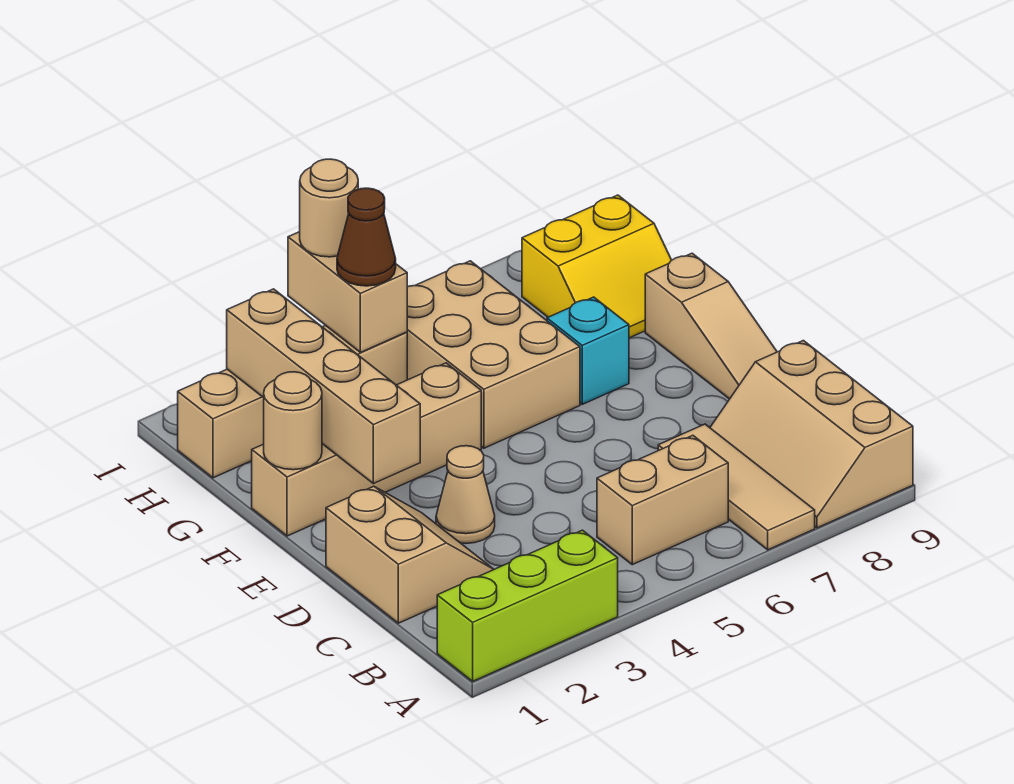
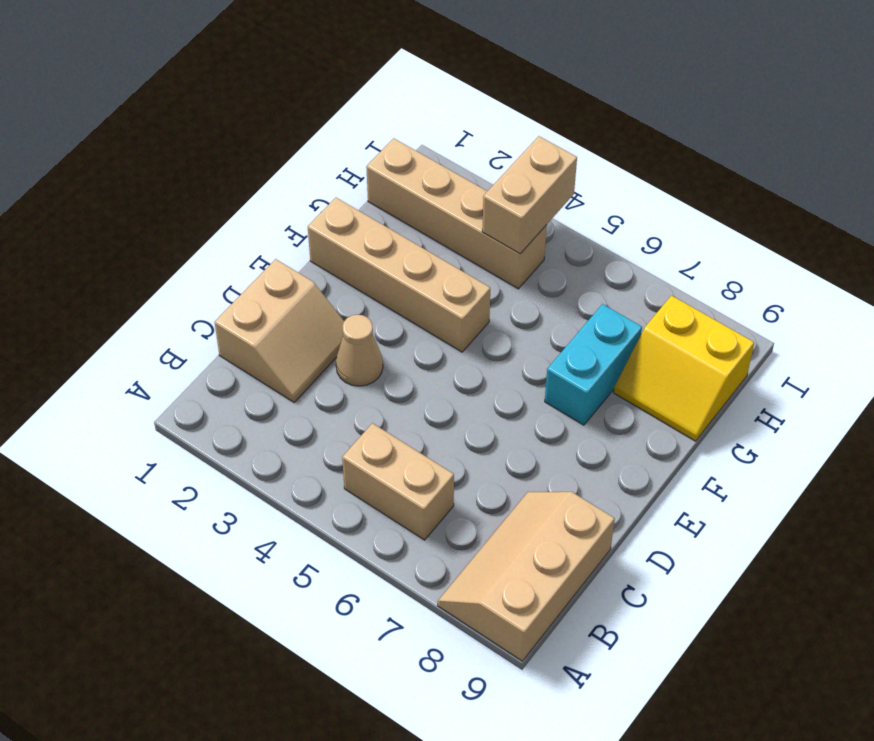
cyan 1x2 brick [545,304,642,425] -> cyan 1x1 brick [547,297,629,404]
none -> lime 1x3 brick [437,530,618,681]
none -> tan 1x3 tile [658,424,815,550]
none -> tan 1x3 slope [645,253,777,399]

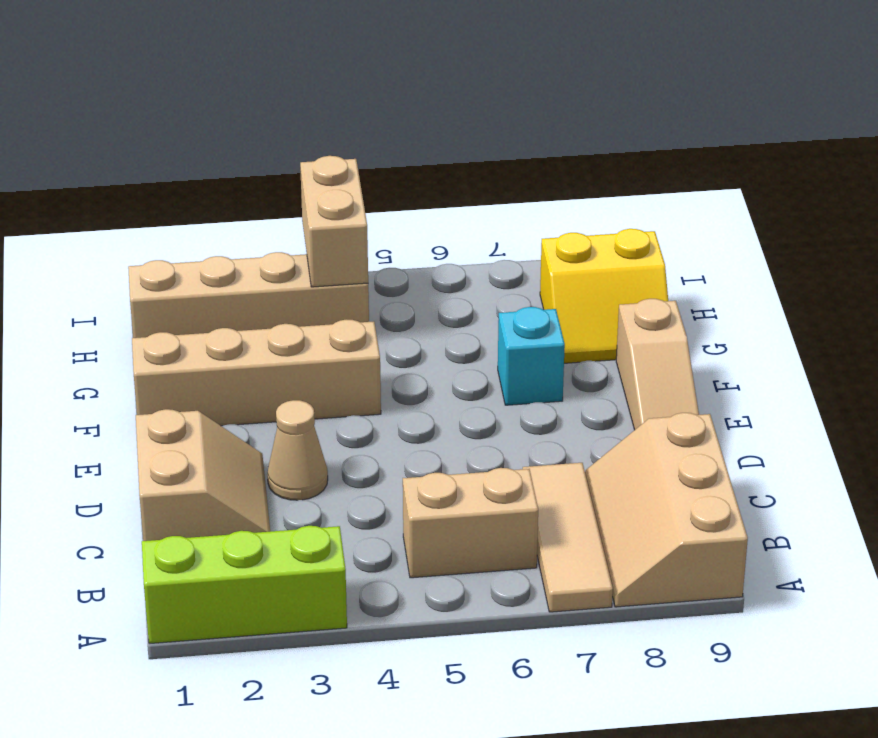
none -> tan 2x3 brick [407,261,580,448]
none -> tan 1x4 brick [227,289,420,484]
none -> tan 1x1 round brick [264,372,322,470]

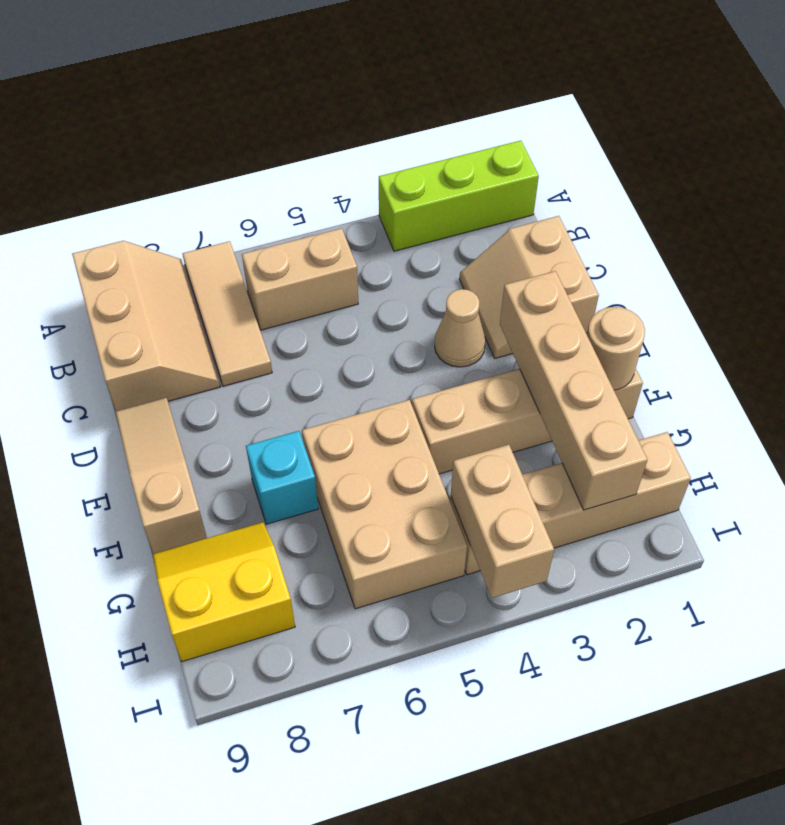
none -> brown 1x1 cone [337,188,396,286]
none -> tan 1x1 round brick [300,159,358,257]

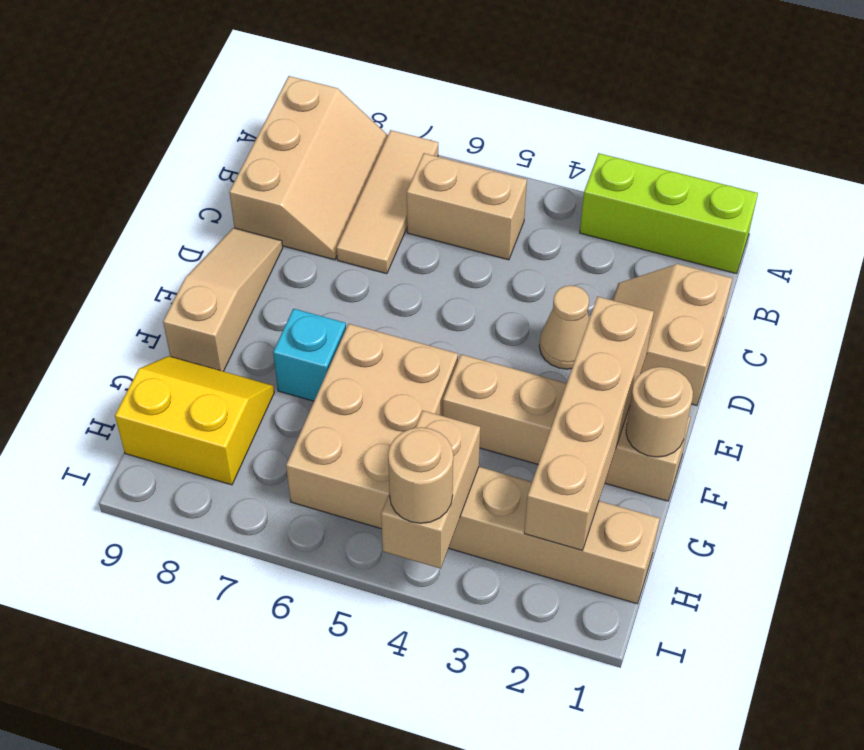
none -> brown 1x1 cone [337,188,396,286]

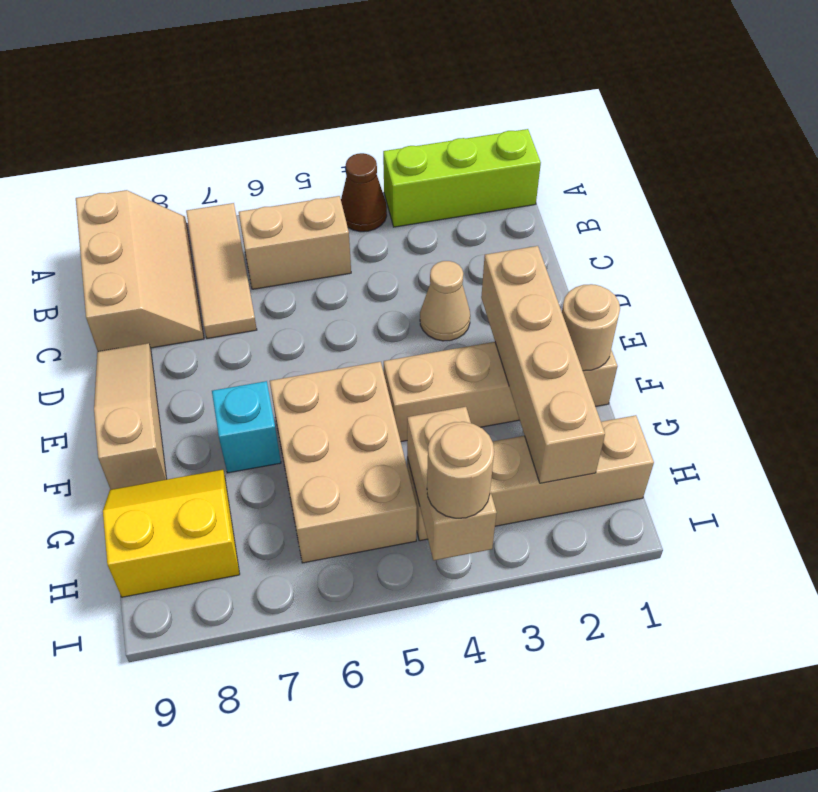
brown 1x1 cone [341,153,387,232] -> brown 1x1 cone moved to [337,188,396,286]
none -> tan 2x2 slope [326,486,494,623]

